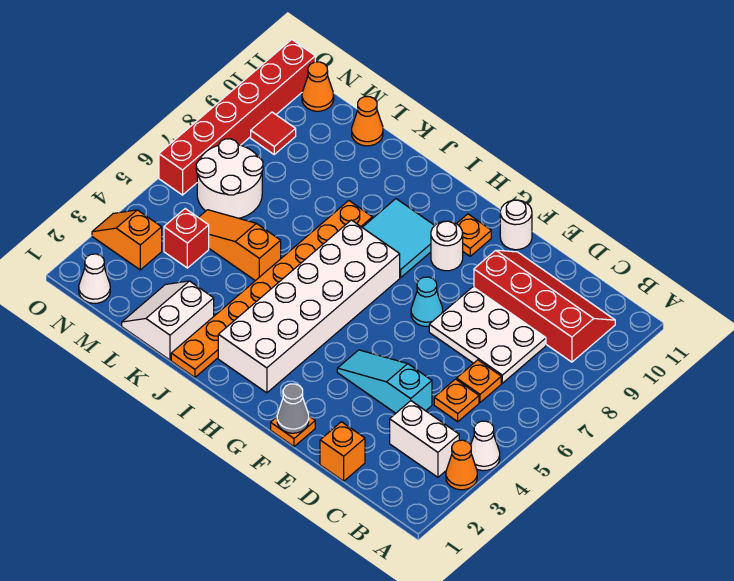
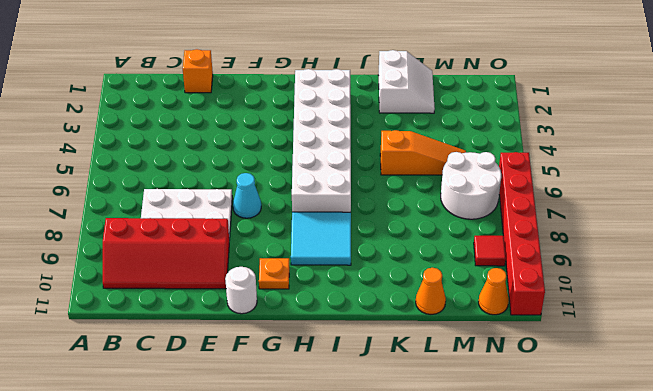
none -> orange 1x1 cone [446,440,477,490]
none -> white 1x1 cone [471,421,500,471]
none -> white 1x2 brick [390,401,459,477]

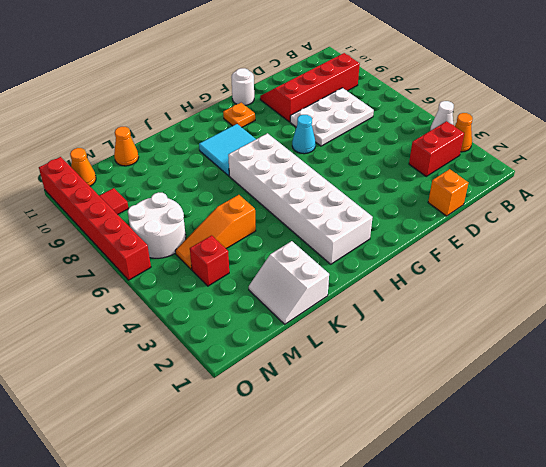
red 1x2 brick [409,121,464,176] -> white 1x2 brick [390,401,459,477]
none -> orange 1x1 plate [434,379,479,422]
none -> orange 1x1 plate [457,360,501,402]
none -> cyan 1x3 slope [337,350,432,413]

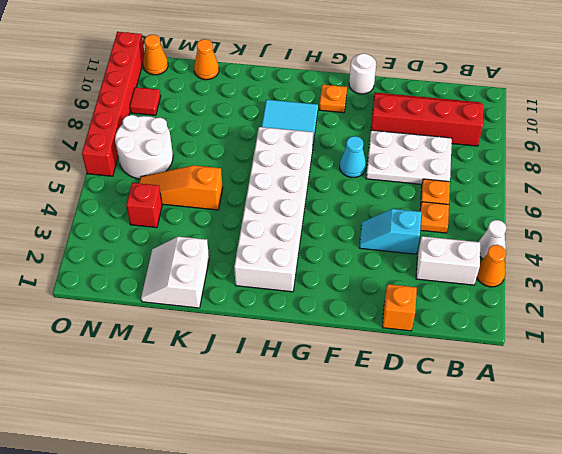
cyan 1x2 slope [359,209,421,254] -> cyan 1x3 slope [337,350,432,413]
none -> orange 1x1 plate [271,416,315,447]
none -> white 1x1 round brick [431,221,463,271]
none -> orange 1x8 plate [171,201,372,377]

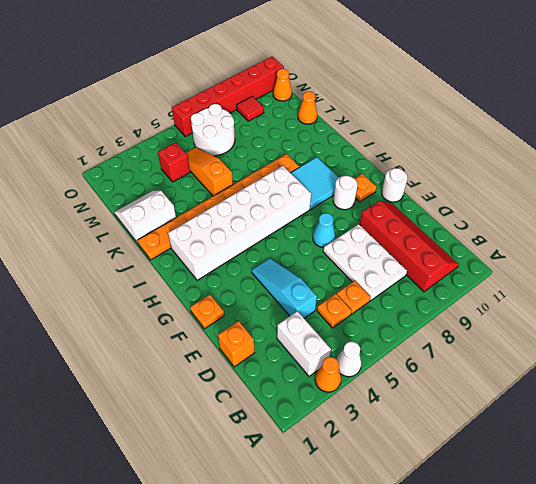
none -> white 1x1 cone [79,254,110,303]
none -> orange 1x2 slope [92,210,162,270]
none -> grey 1x1 cone [277,384,309,433]

